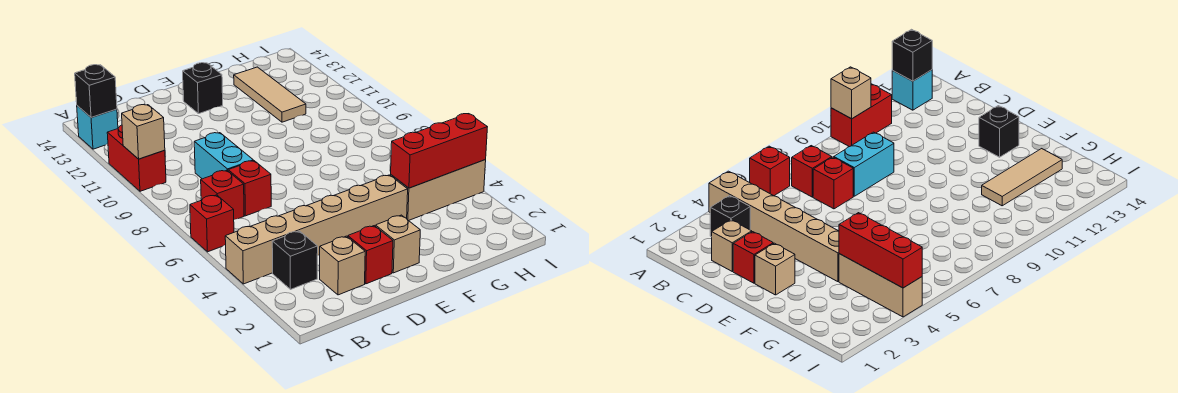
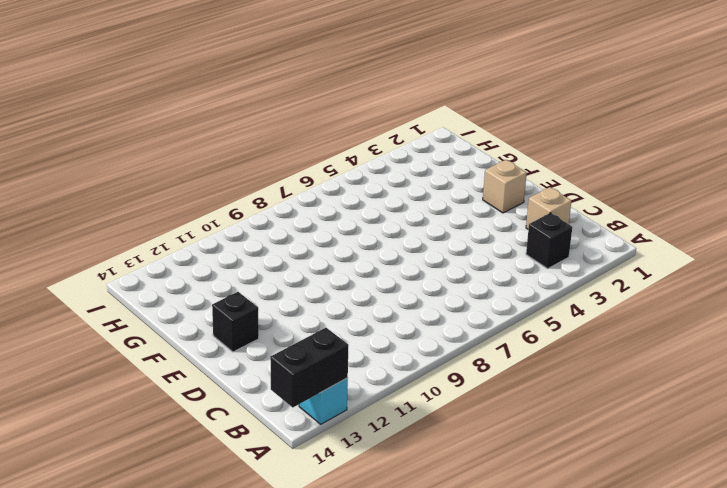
black 1x2 brick [270,328,349,407] -> black 1x1 brick [75,65,117,118]
none -> tan 1x6 brick [225,175,408,284]
none -> red 1x1 brick [190,195,234,252]
none -> red 1x2 brick [107,125,166,191]

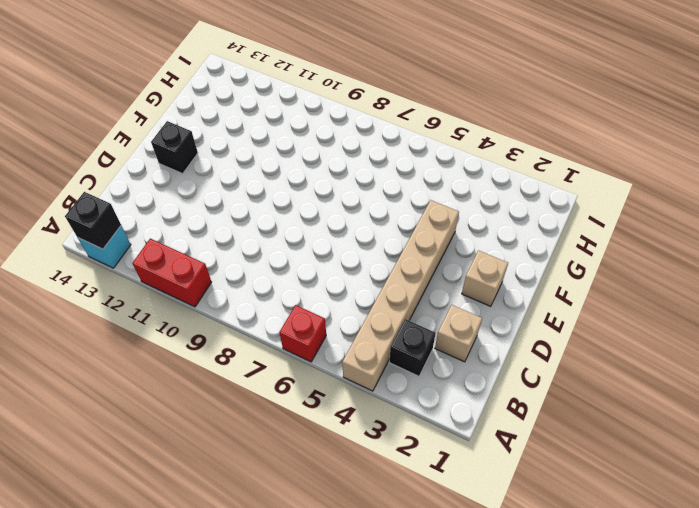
none -> red 1x1 brick [201,170,244,220]
none -> red 1x1 brick [228,161,271,216]
none -> cyan 1x2 brick [194,133,253,179]

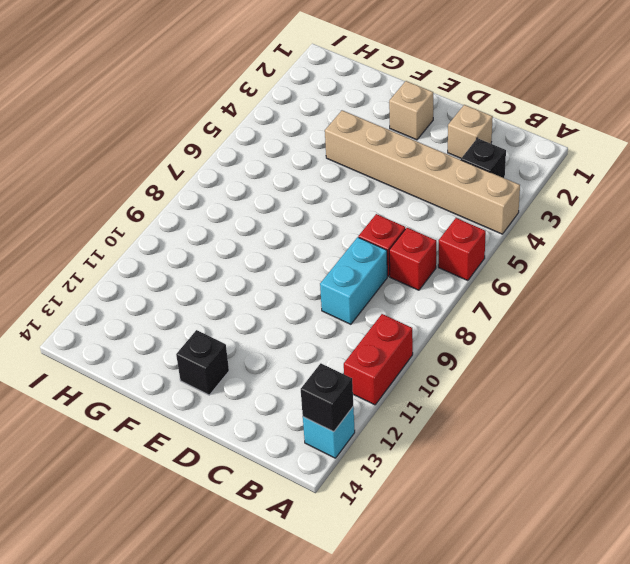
none -> red 1x1 brick [348,226,393,284]
none -> tan 1x3 brick [391,160,486,221]
none -> tan 1x3 tile [234,67,306,122]

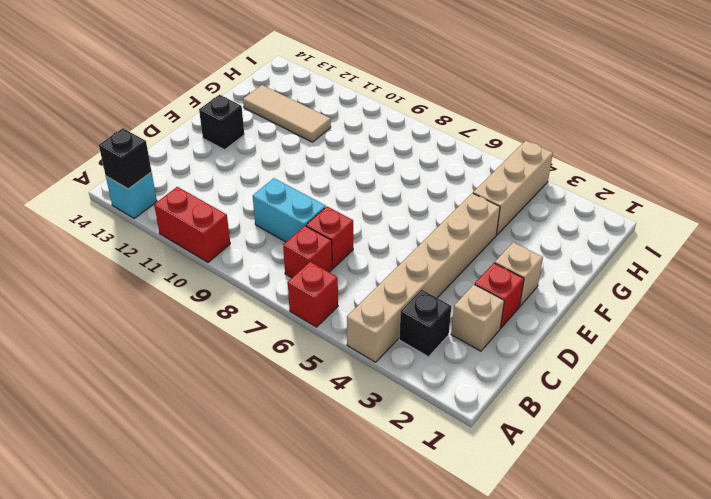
none -> tan 1x1 brick [122,105,165,159]
none -> red 1x3 brick [391,114,487,188]

